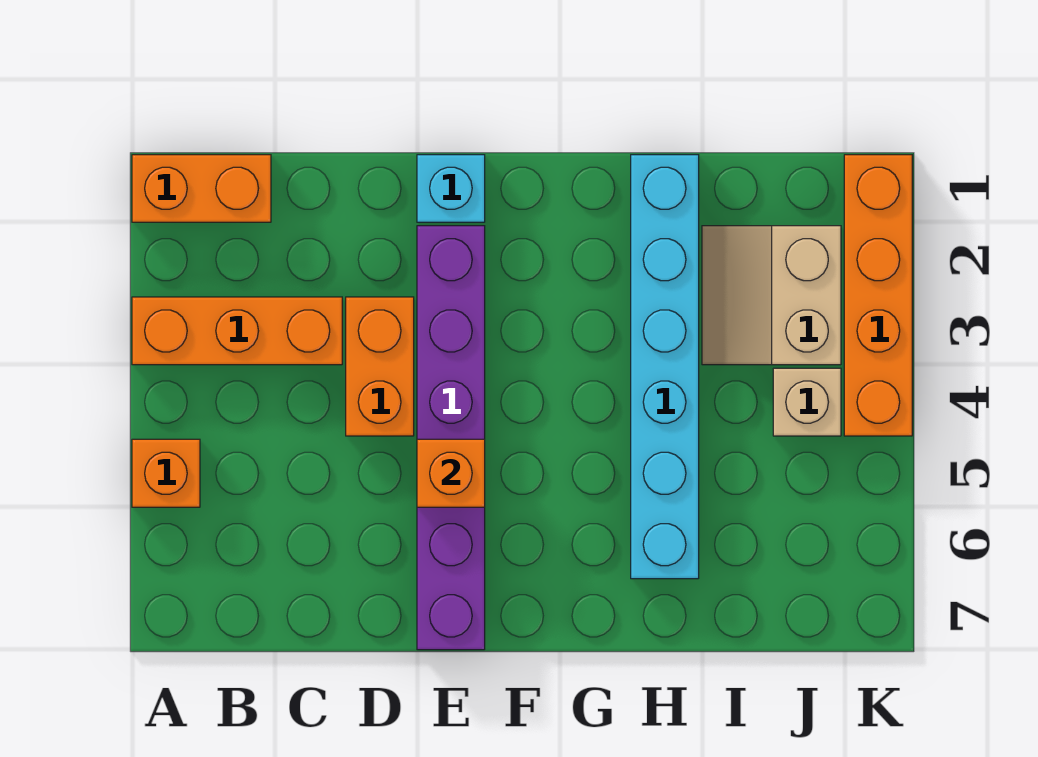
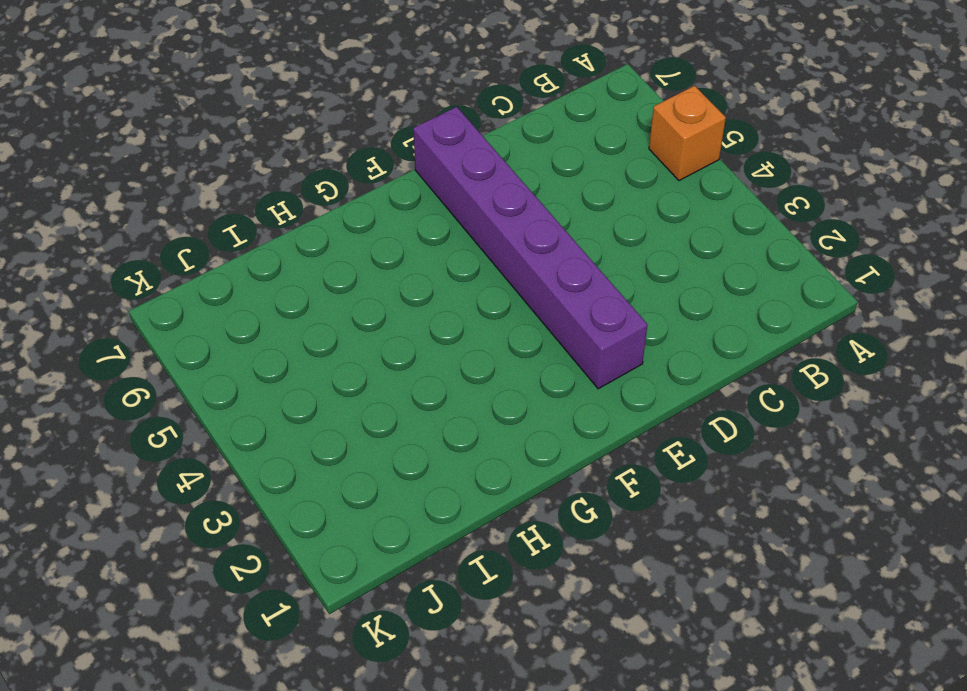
none -> orange 1x2 brick [132,155,271,222]
none -> orange 1x3 brick [132,297,342,365]

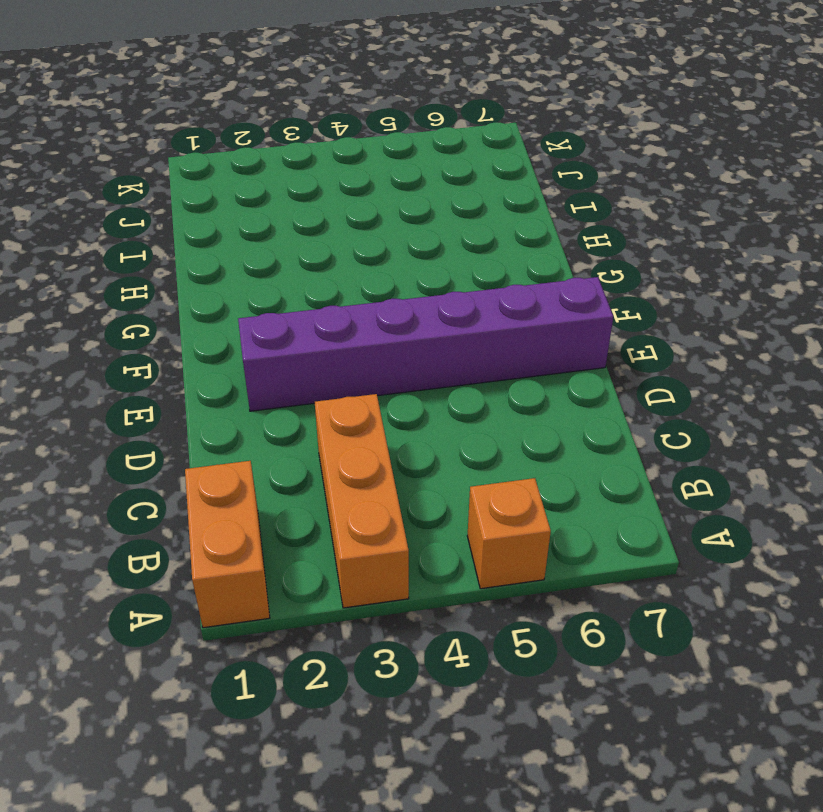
none -> orange 1x2 brick [346,297,414,436]
none -> cyan 1x1 brick [417,155,485,222]

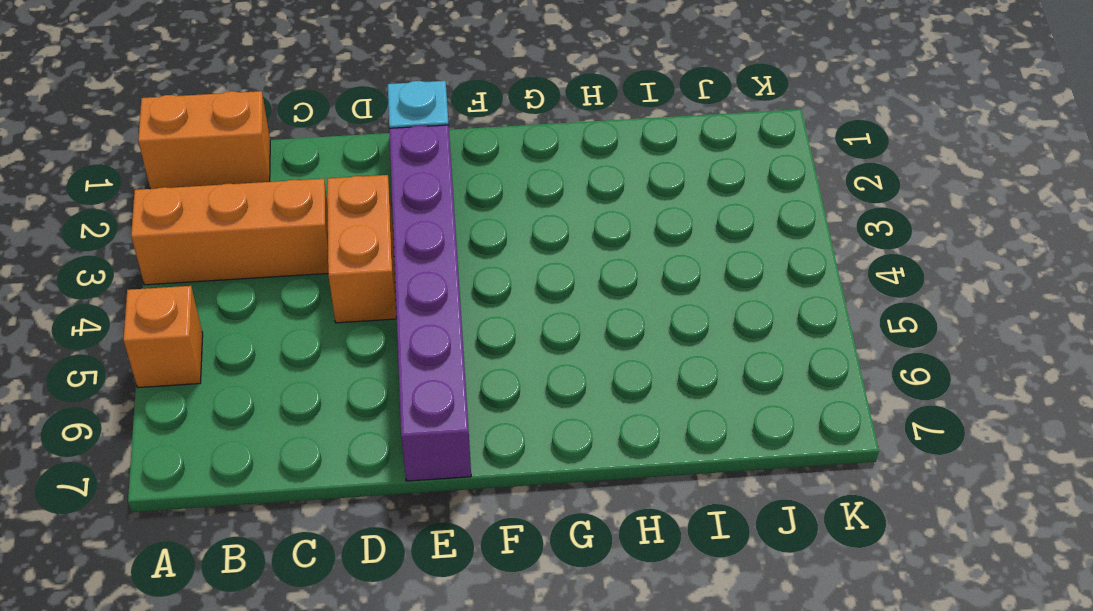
none -> cyan 1x6 brick [631,155,699,579]
none -> tan 2x2 slope [702,226,841,365]

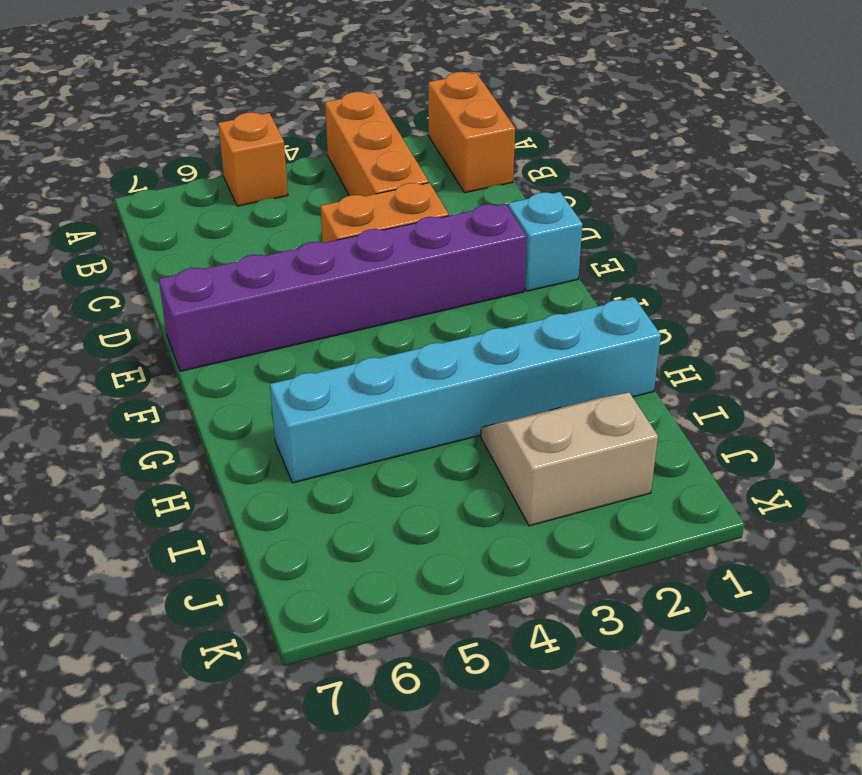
none -> tan 1x1 brick [773,368,841,436]
none -> orange 1x4 brick [844,155,912,436]

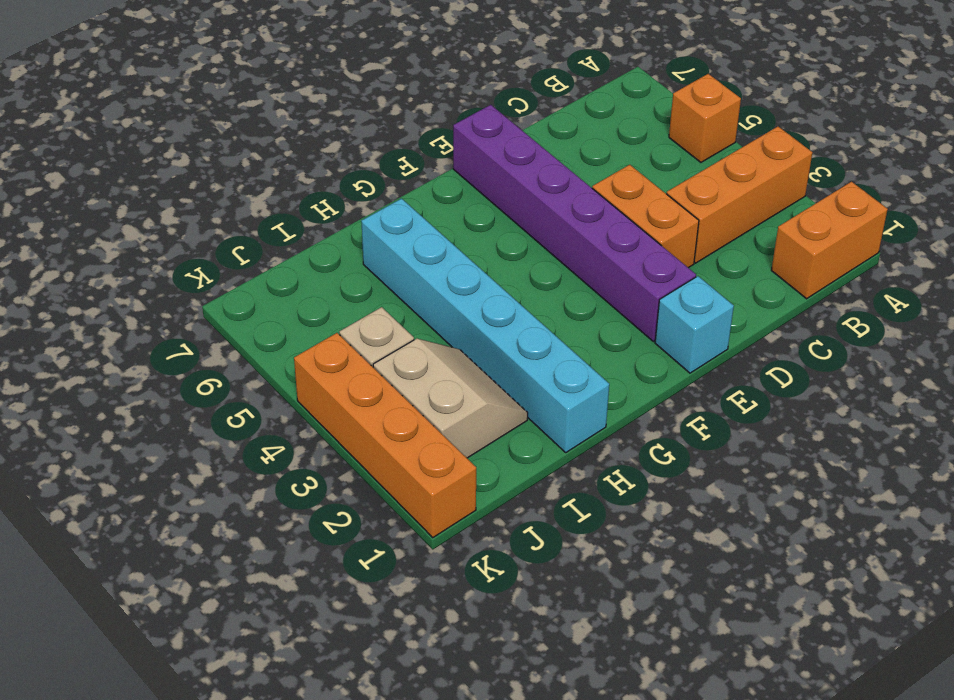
none -> orange 1x1 brick [417,439,485,507]

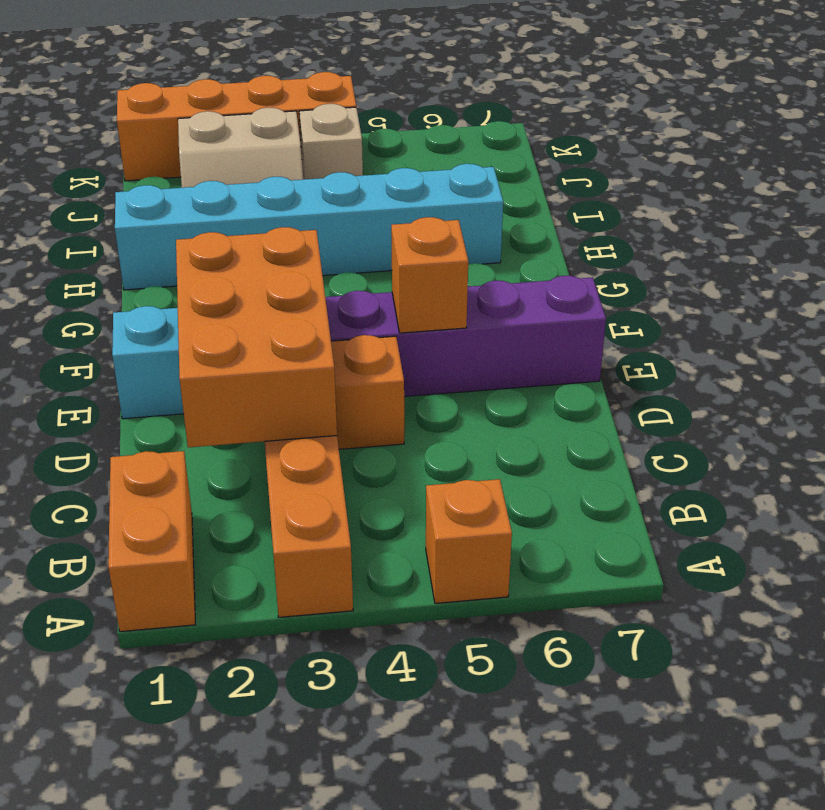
orange 2x3 brick [176,227,337,447] -> none

